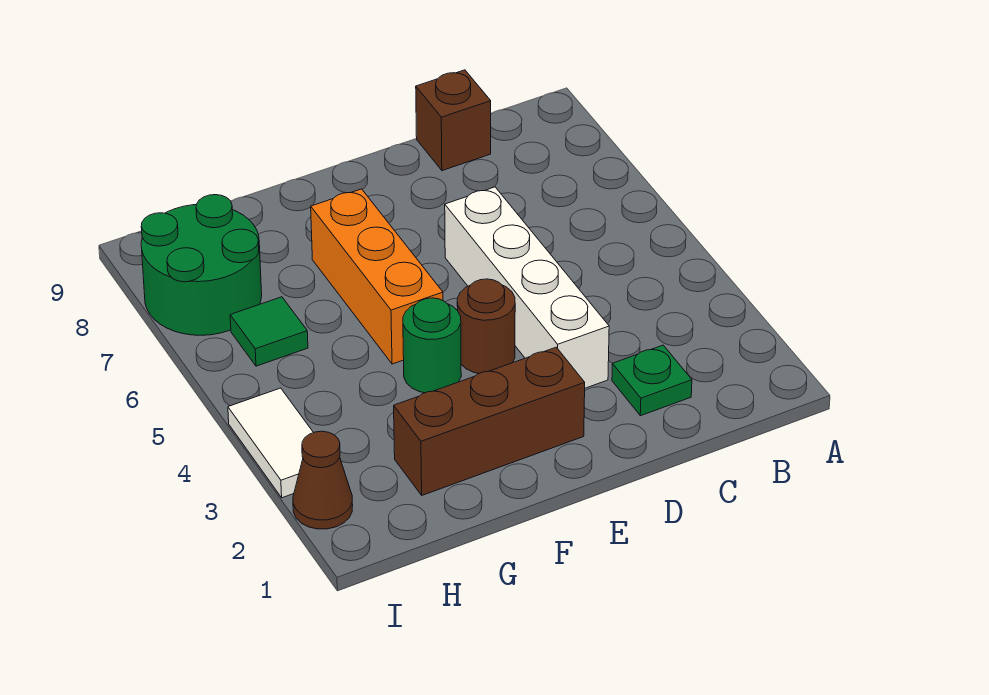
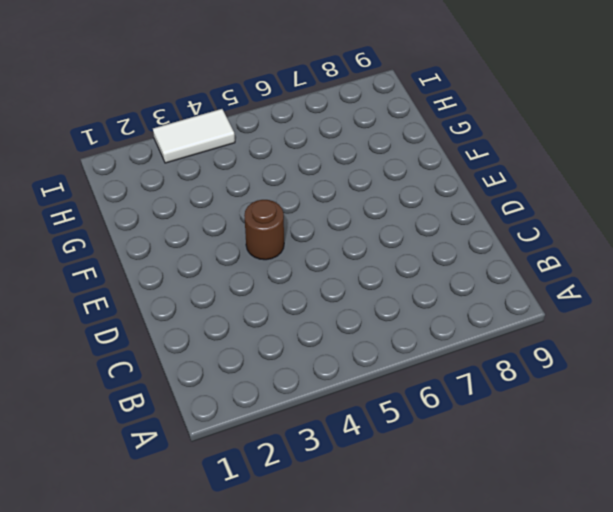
none -> green 1x1 plate [612,345,692,416]
none -> brown 1x1 brick [416,70,491,171]

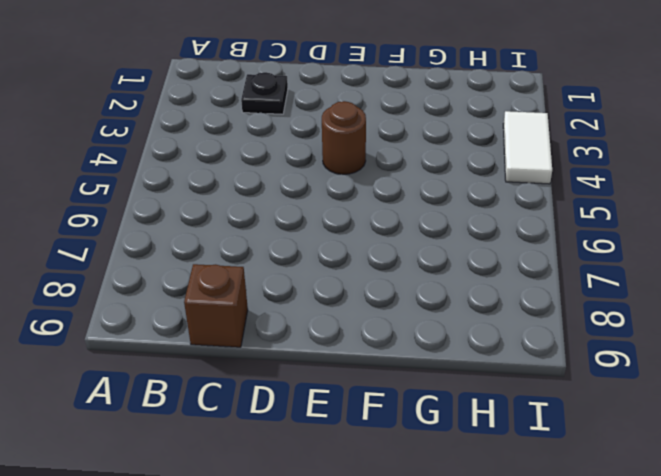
black 1x1 plate [241,72,288,114] -> green 1x1 plate [612,345,692,416]
none -> white 1x4 brick [445,187,609,388]
none -> brown 1x3 brick [394,347,585,495]

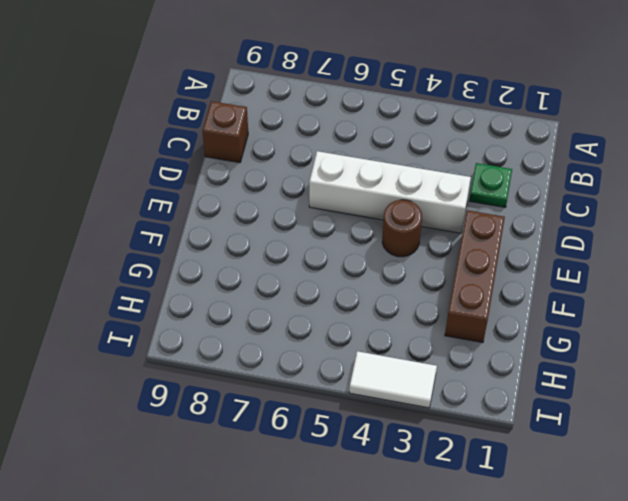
none -> green 1x1 round brick [403,298,461,393]
none -> orange 1x3 brick [311,189,443,364]

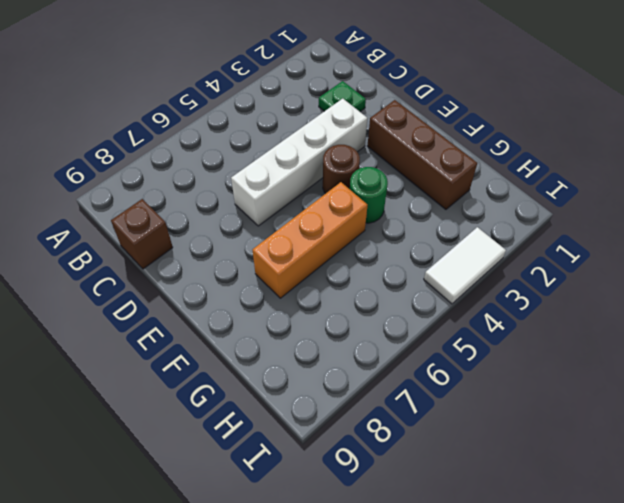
none -> green 1x1 tile [230,297,308,366]
none -> green 2x2 round brick [141,195,262,335]

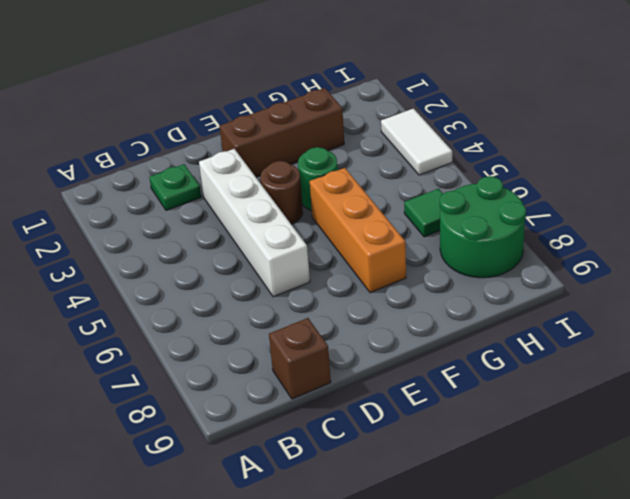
none -> brown 1x1 cone [293,431,353,529]

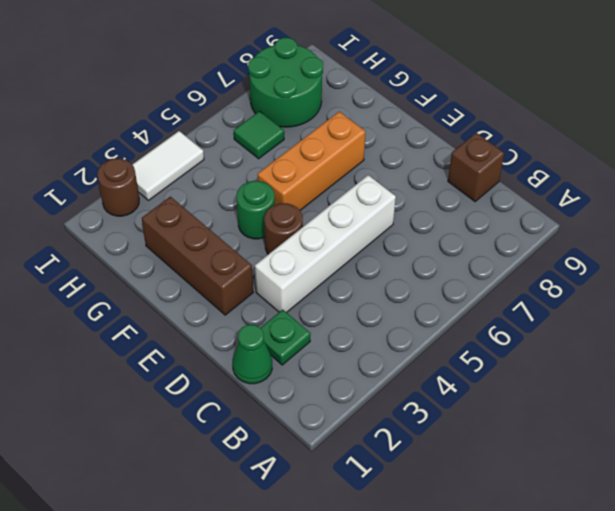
green 1x1 cone [233,325,272,384] -> none
brown 1x1 round brick [97,159,139,216] -> brown 1x1 cone [293,431,353,529]

